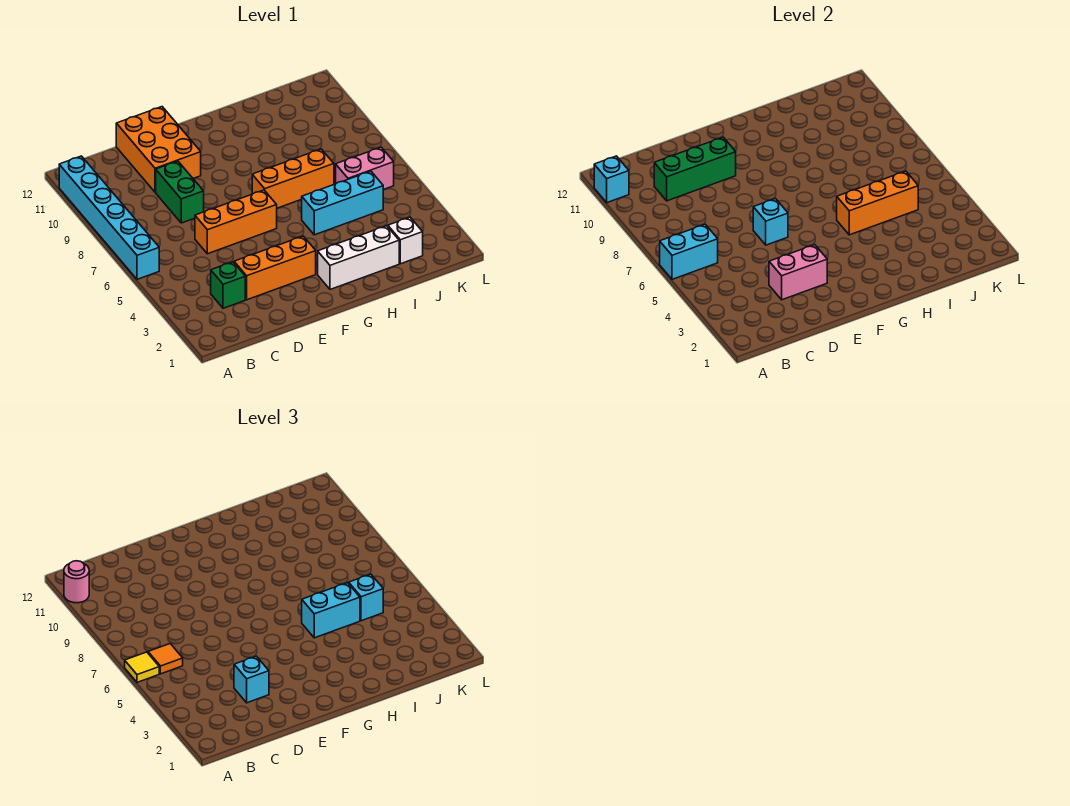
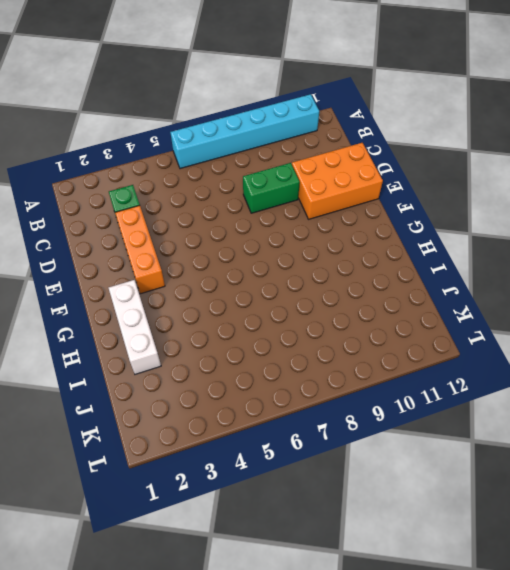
none -> orange 1x3 brick [195,190,277,254]
none -> orange 1x3 brick [252,149,334,208]
none -> cyan 1x3 brick [302,171,383,235]

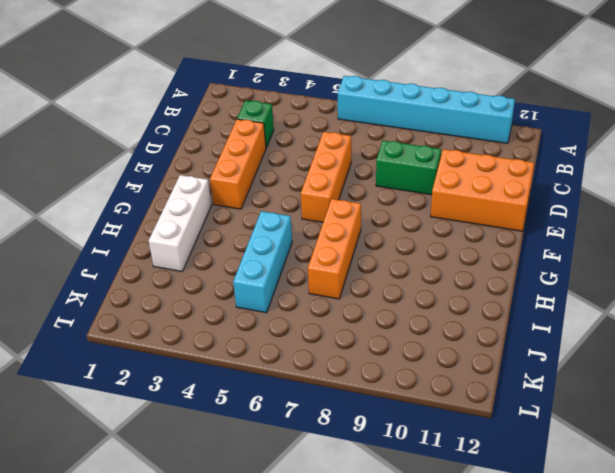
none -> white 1x1 brick [388,217,423,264]
none -> pink 1x2 brick [336,147,394,190]
none -> cyan 1x2 brick [660,224,718,279]

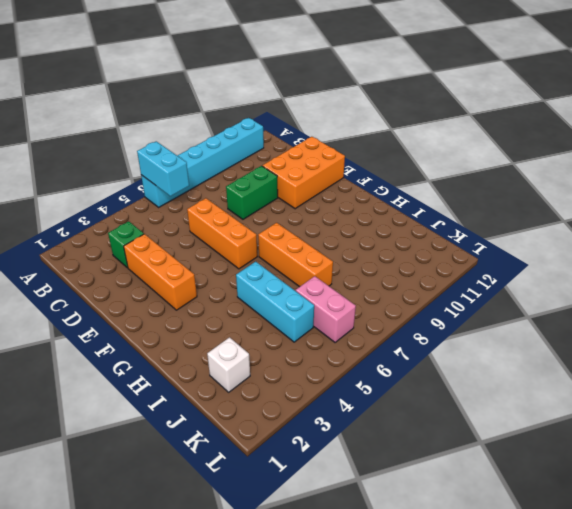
none -> white 1x3 brick [318,226,399,289]
none -> cyan 1x1 brick [594,156,629,203]
none -> green 1x3 brick [654,137,736,201]

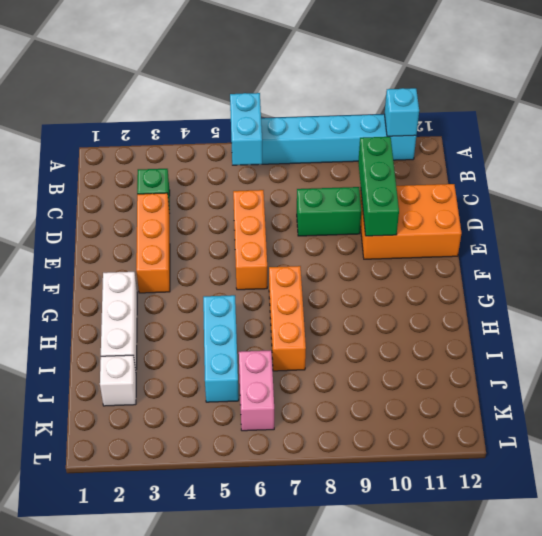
none -> pink 1x2 brick [769,245,827,300]
none -> cyan 1x1 brick [753,199,788,245]
none -> orange 1x3 brick [837,171,918,235]

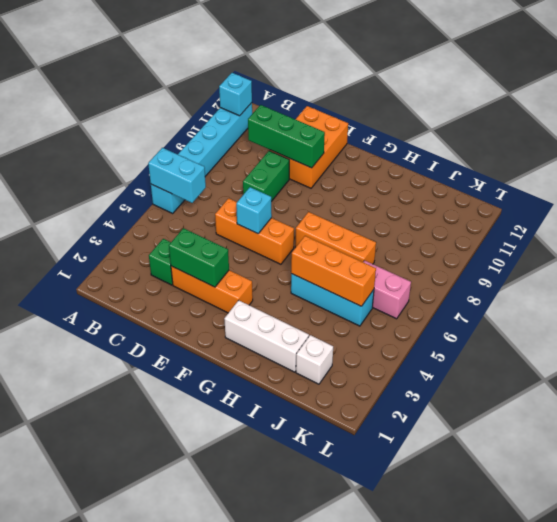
green 1x2 brick [169,228,229,287] -> pink 1x2 brick [769,245,827,300]
none -> yellow 1x1 tile [125,652,159,682]
none -> pink 1x1 round brick [64,561,89,603]
none -> orange 1x1 tile [148,644,183,674]

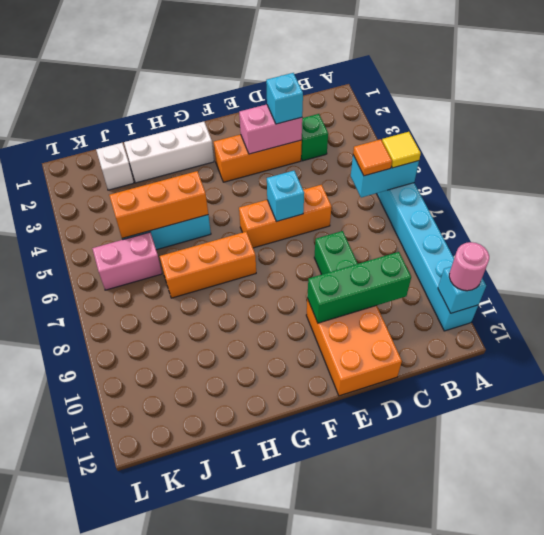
none -> cyan 1x2 brick [302,583,360,638]
none -> cyan 1x1 brick [349,574,383,621]

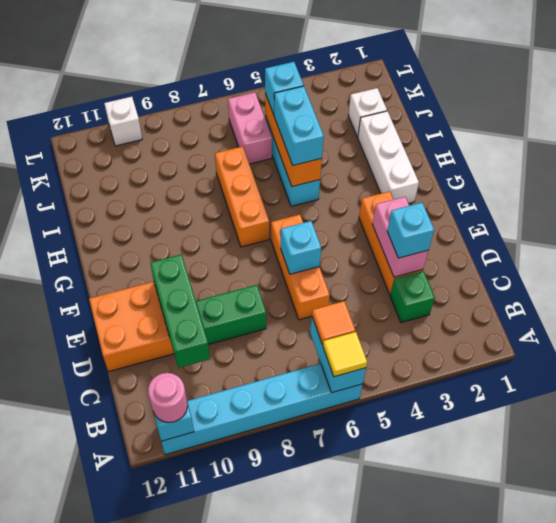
white 1x1 brick [104,97,142,146] -> none

